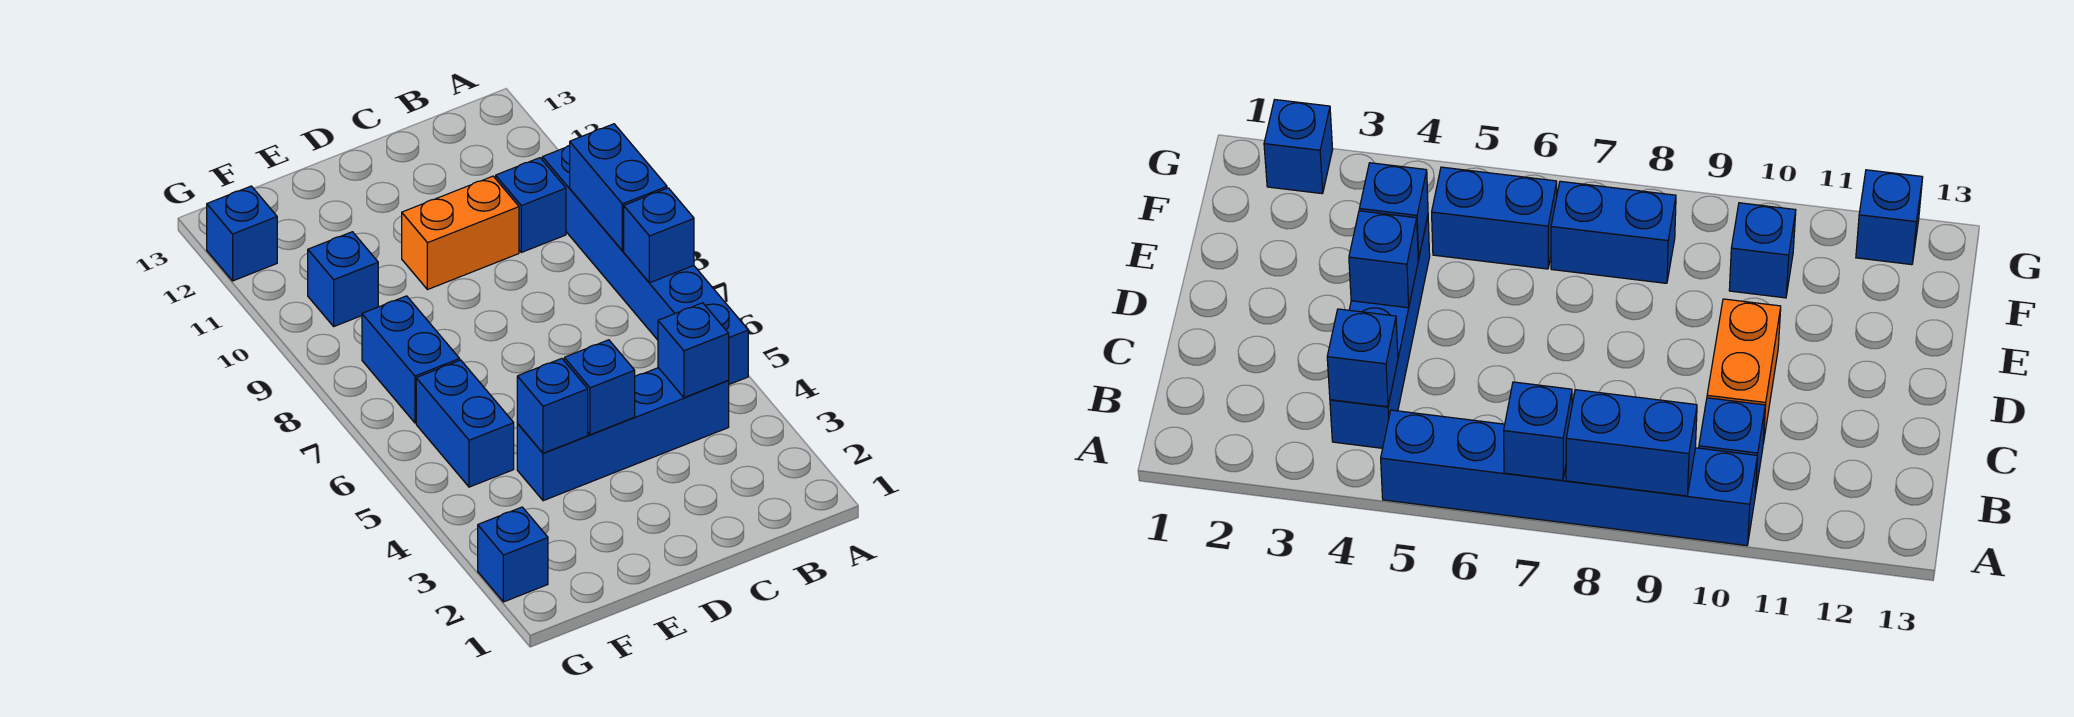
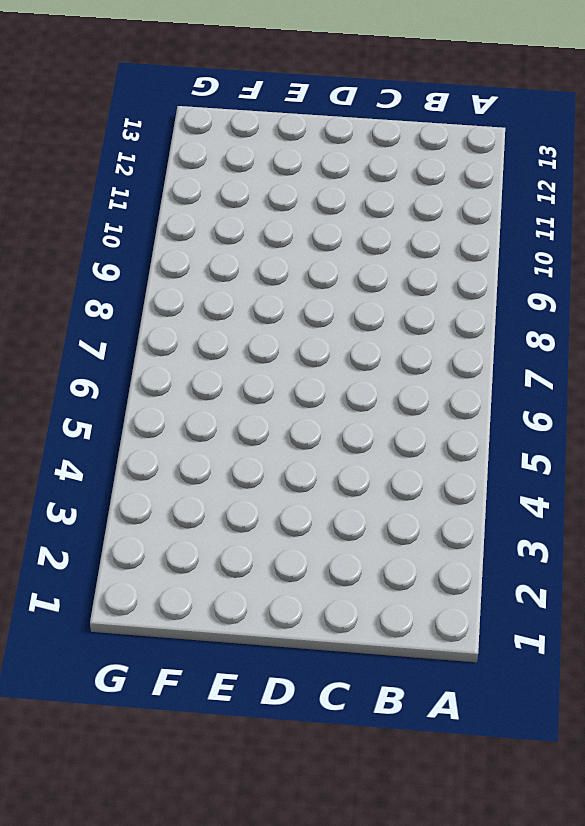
none -> blue 1x6 brick [542,145,748,384]
none -> blue 1x4 brick [517,368,729,501]
none -> blue 1x1 brick [496,158,566,252]

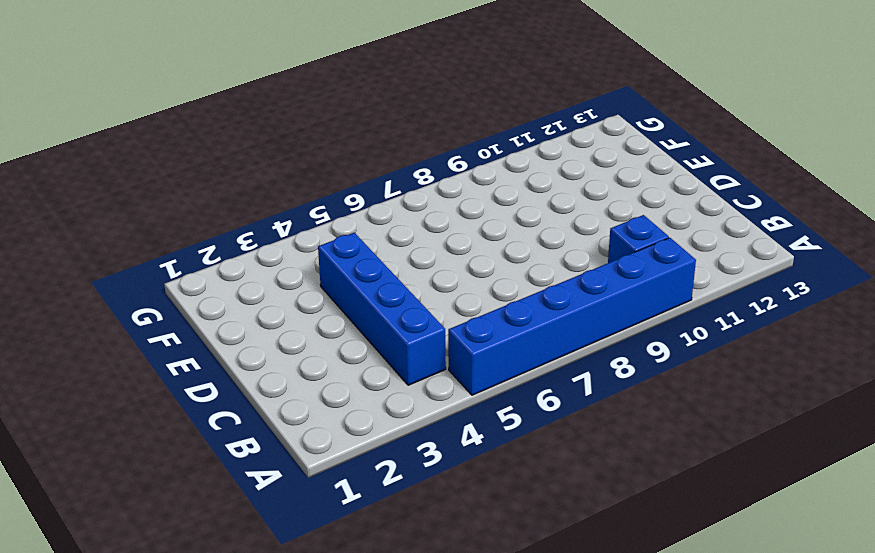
none -> orange 1x2 brick [402,176,519,290]
none -> blue 1x2 brick [416,360,514,487]
none -> blue 1x2 brick [362,296,460,423]

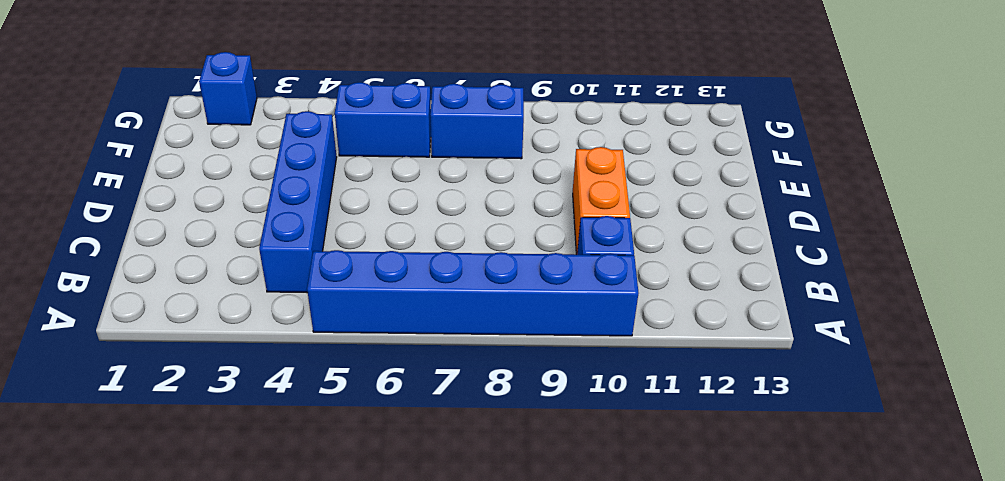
none -> blue 1x1 brick [308,232,378,326]
none -> blue 1x1 brick [207,186,277,281]
none -> blue 1x1 brick [624,188,694,283]

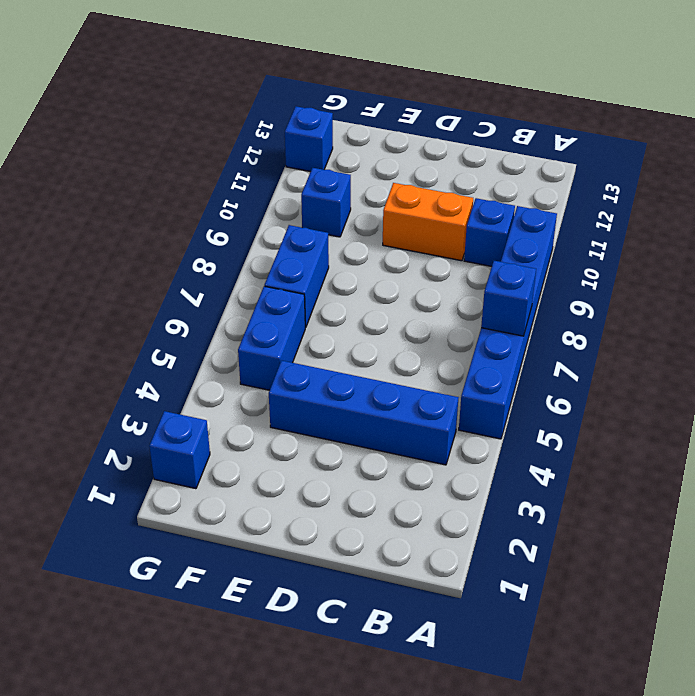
none -> blue 1x2 brick [570,124,667,251]
none -> blue 1x1 brick [658,303,729,398]
none -> blue 1x1 brick [564,340,635,435]

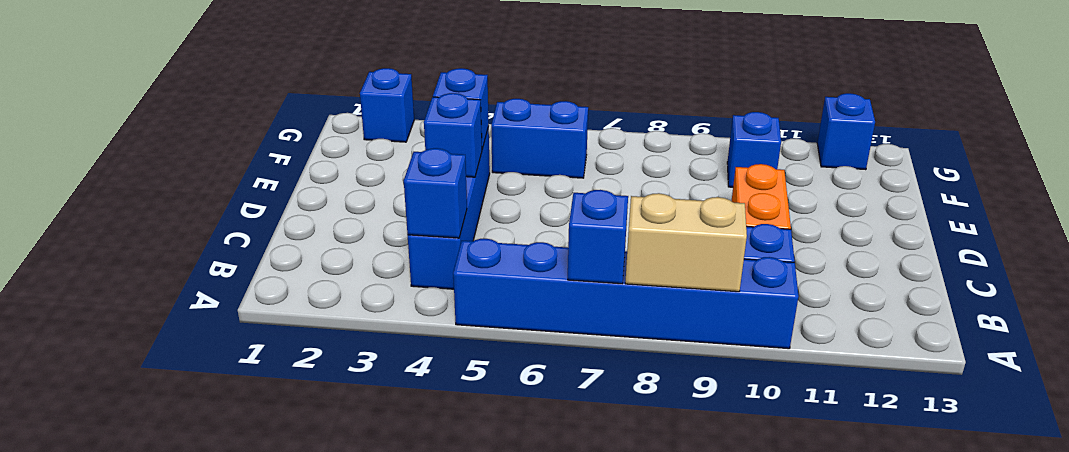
tan 1x2 brick [625,193,747,292] -> blue 1x2 brick [570,124,667,251]
none -> blue 1x2 brick [362,296,460,423]

